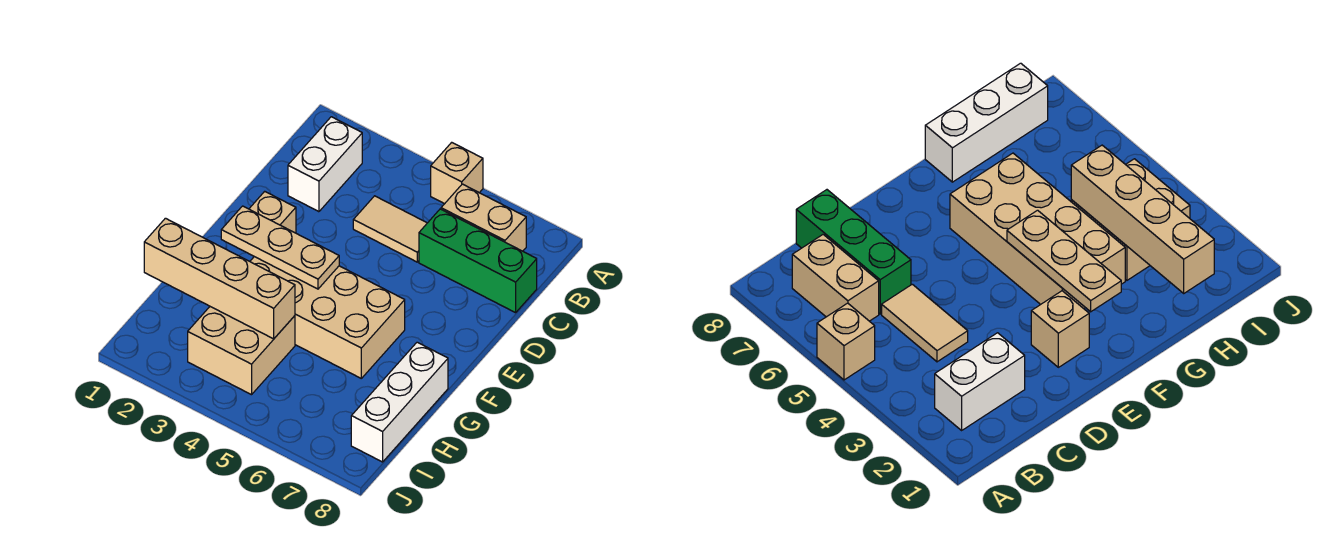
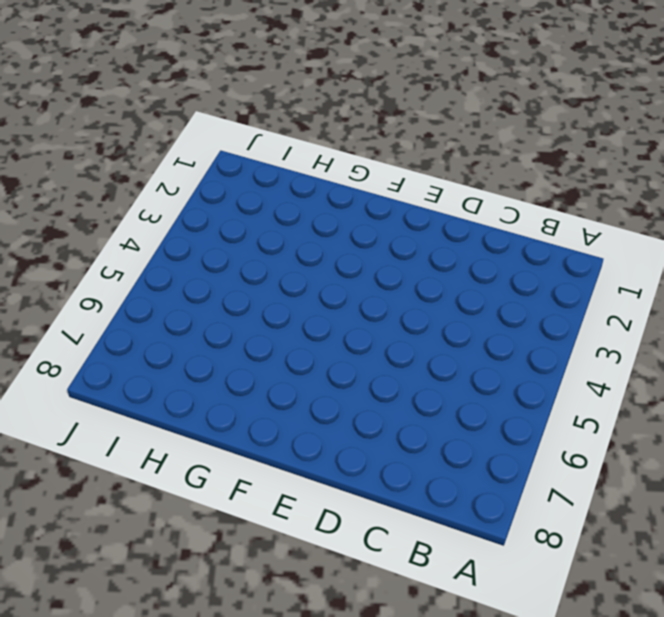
none -> tan 1x1 brick [431,142,483,204]
none -> white 1x2 brick [288,117,362,212]

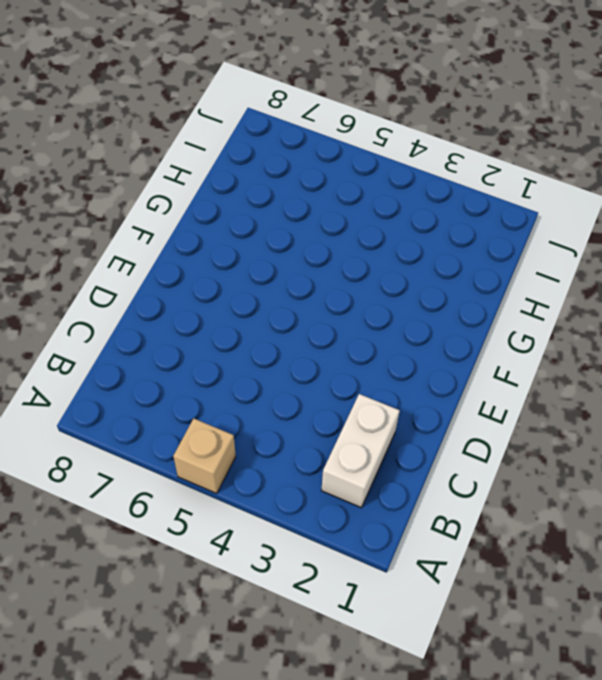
none -> tan 1x2 brick [441,184,526,251]
none -> tan 1x2 tile [353,196,427,262]

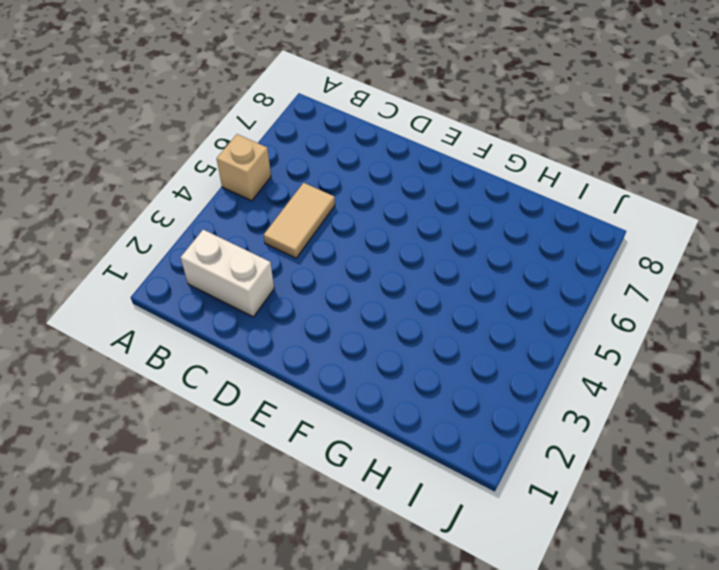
none -> tan 1x2 brick [441,184,526,251]
none -> green 1x3 brick [419,209,537,313]

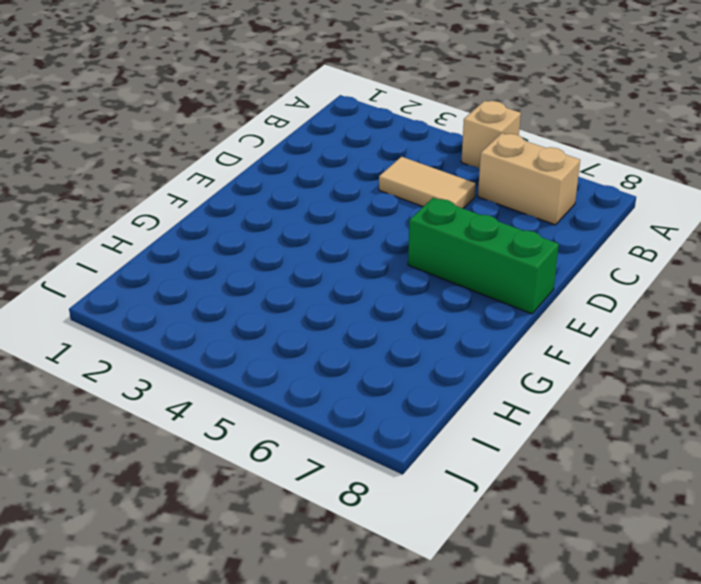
green 1x3 brick [408,198,559,314] -> green 1x3 brick moved to [419,209,537,313]
none -> white 1x2 brick [288,117,362,212]
none -> tan 1x1 brick [249,191,296,233]

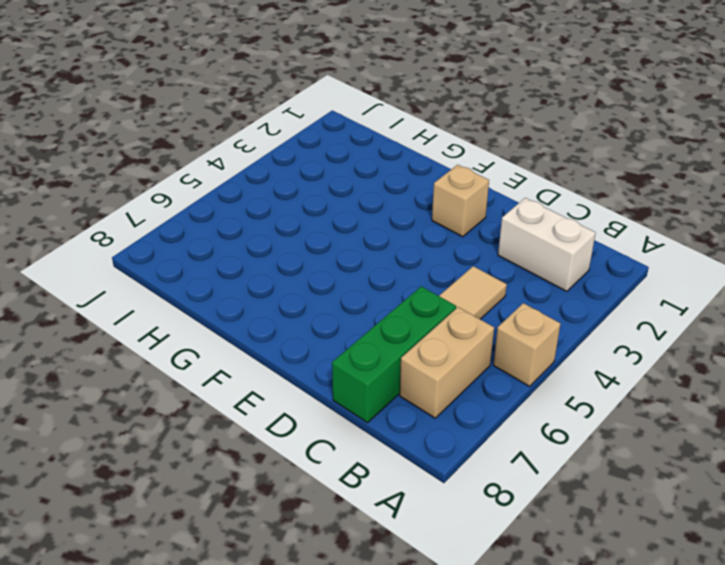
none -> tan 2x4 brick [250,257,405,378]
none -> white 1x3 brick [351,342,448,462]

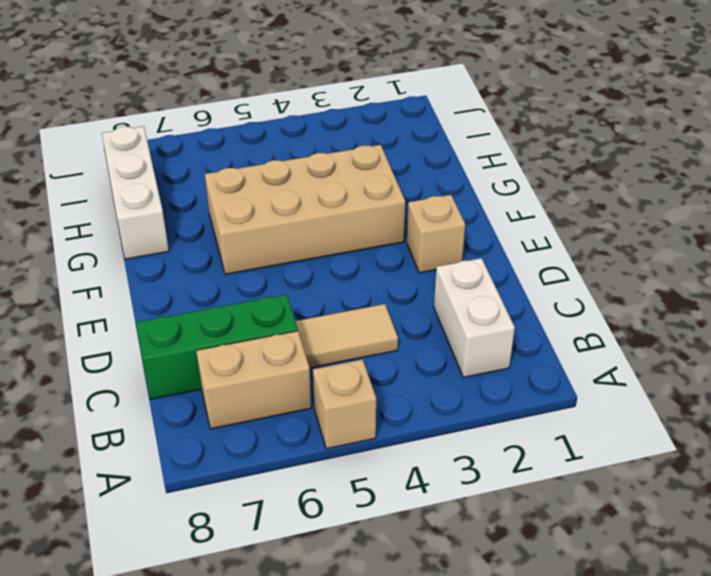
none -> tan 2x2 brick [188,307,295,395]
none -> tan 1x3 plate [221,206,339,289]

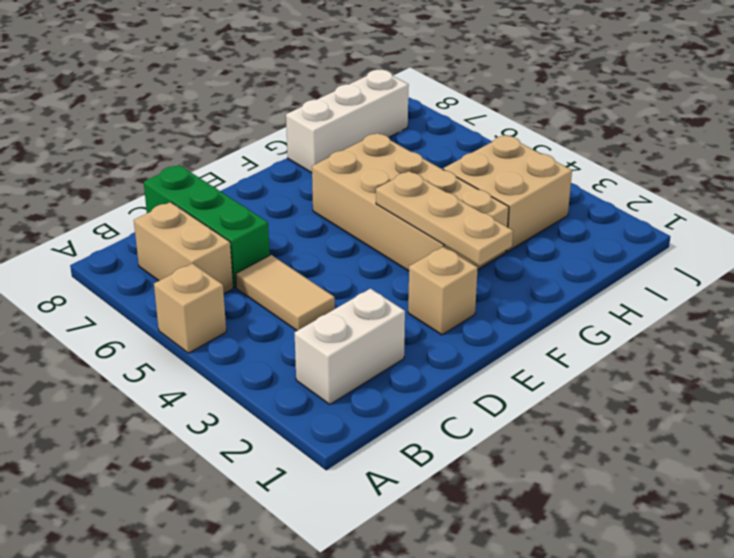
none -> tan 1x4 brick [144,218,295,339]

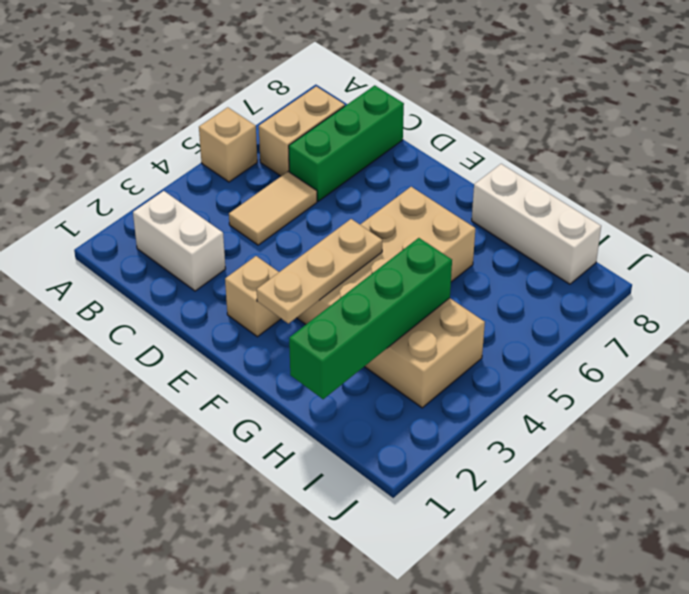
green 1x4 brick [289,238,452,399] -> tan 1x4 brick [144,218,295,339]

